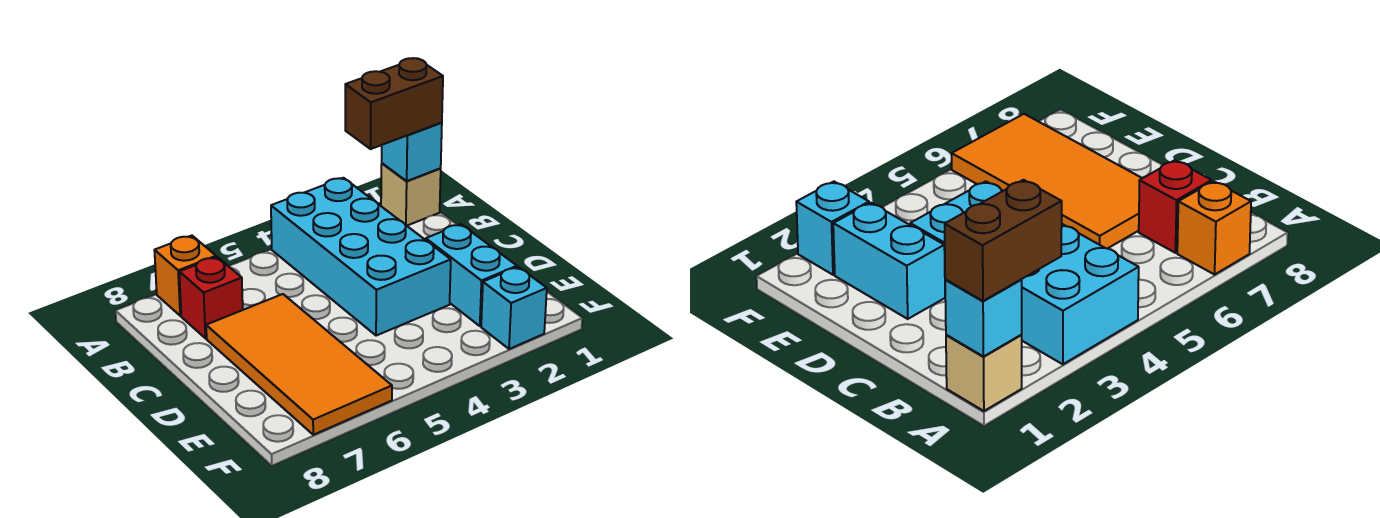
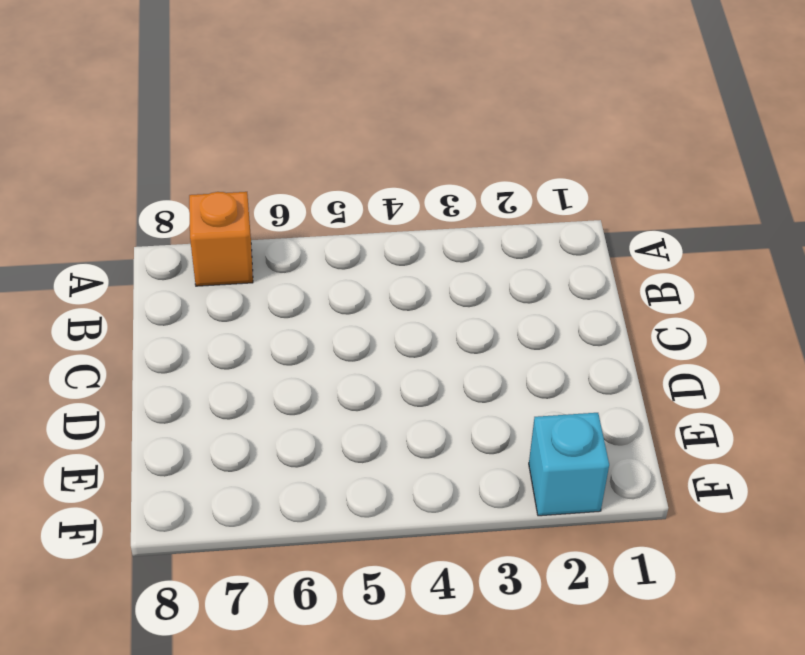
none -> tan 1x1 brick [381,163,441,226]
none -> cyan 2x4 brick [271,178,451,336]

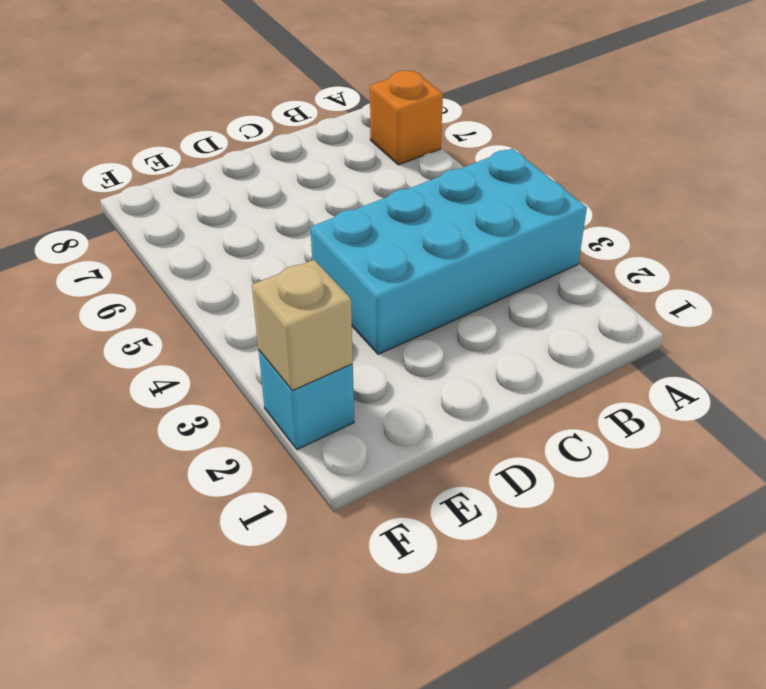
tan 1x1 brick [252,260,353,391] -> tan 1x1 brick moved to [381,163,441,226]
none -> red 1x1 brick [179,257,243,338]
none -> orange 2x4 tile [206,294,392,435]

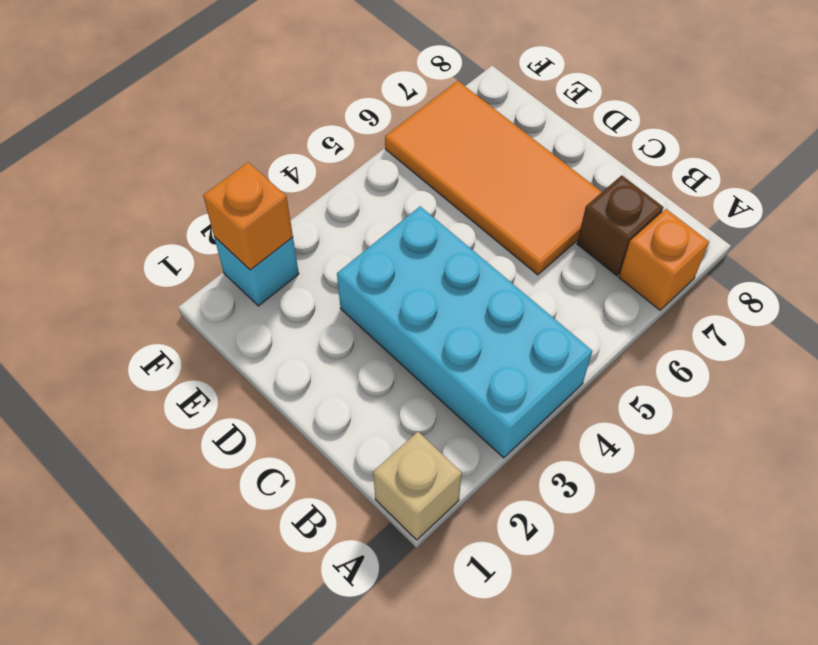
brown 1x1 brick [577,175,663,276] -> red 1x1 brick [179,257,243,338]
orange 1x1 brick [203,162,293,270] -> none
none -> cyan 1x2 brick [426,224,517,326]
none -> cyan 1x1 brick [382,123,442,181]

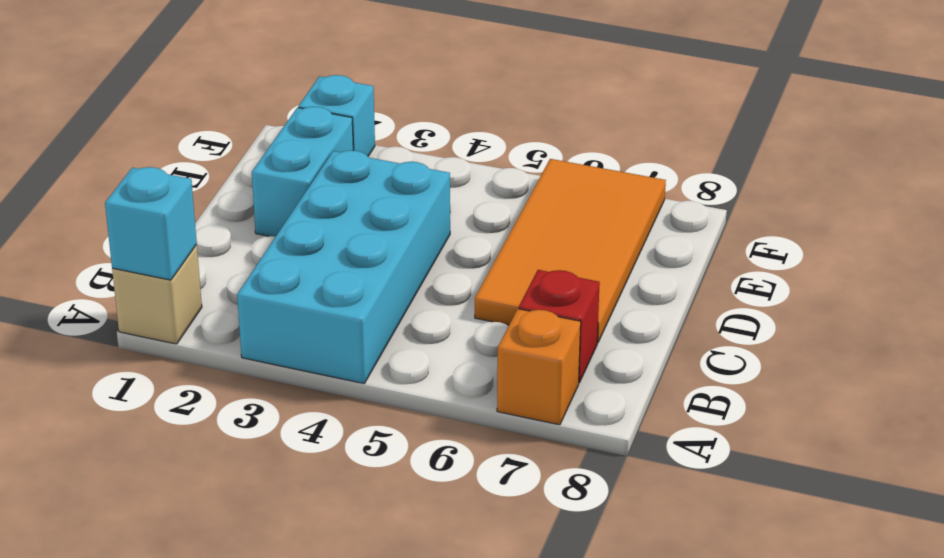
none -> brown 1x2 brick [345,58,443,149]

